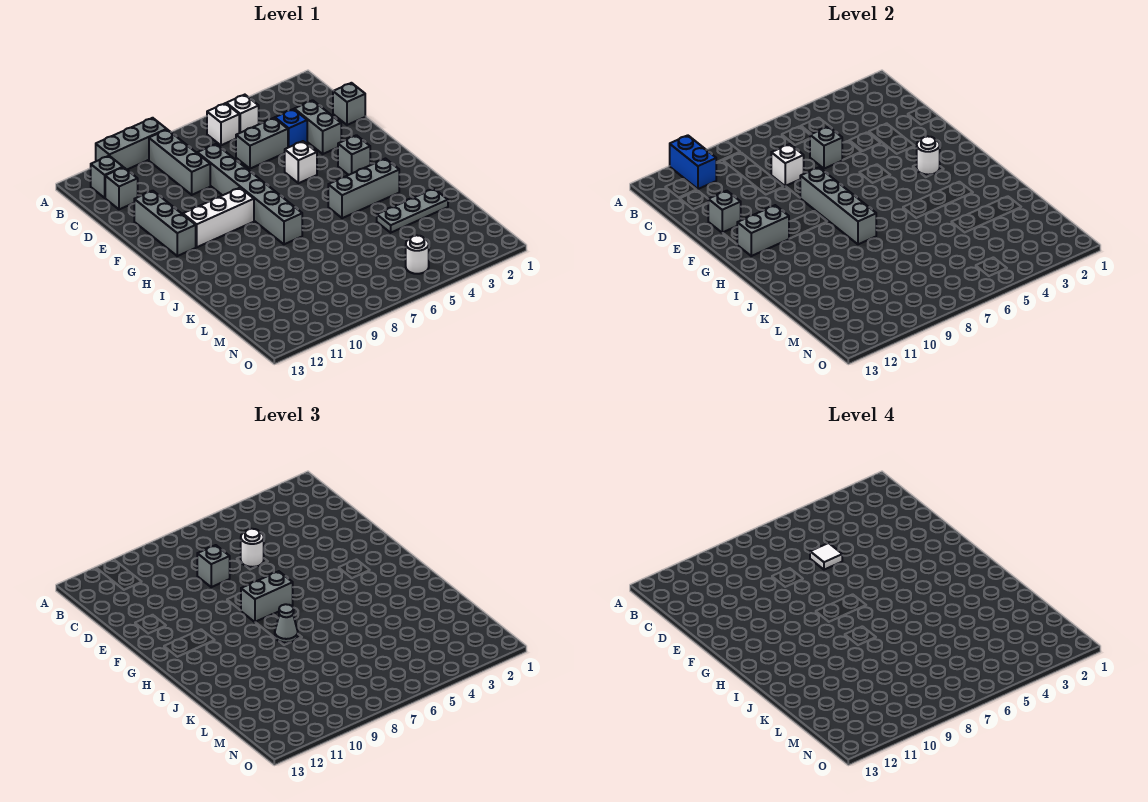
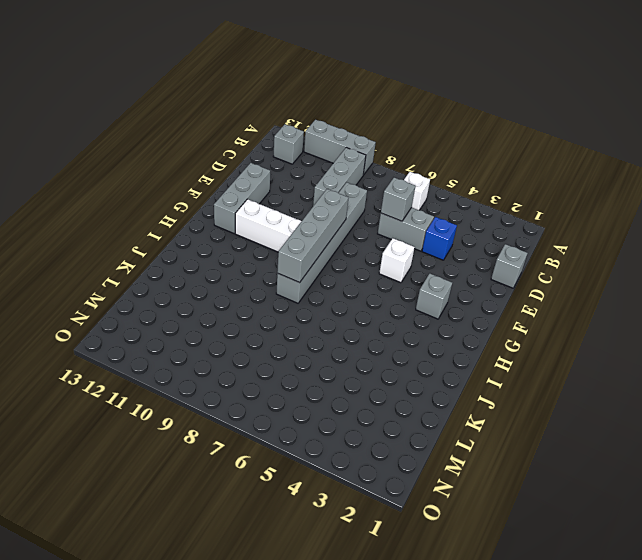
none -> white 1x1 brick [226,95,259,133]
none -> grey 1x1 brick [105,167,138,209]
none -> grey 1x2 brick [294,100,341,154]
none -> grey 1x3 brick [328,159,399,218]

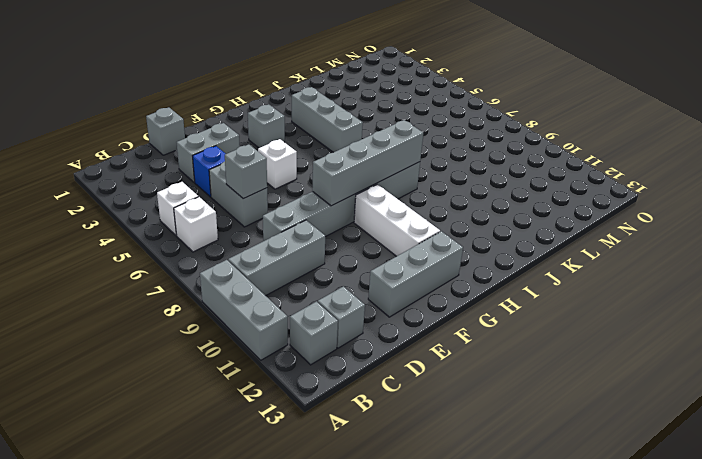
none -> grey 1x3 plate [377,189,448,233]
none -> white 1x1 round brick [406,235,429,274]
none -> blue 1x2 brick [670,135,716,189]
none -> white 1x1 brick [771,144,804,186]

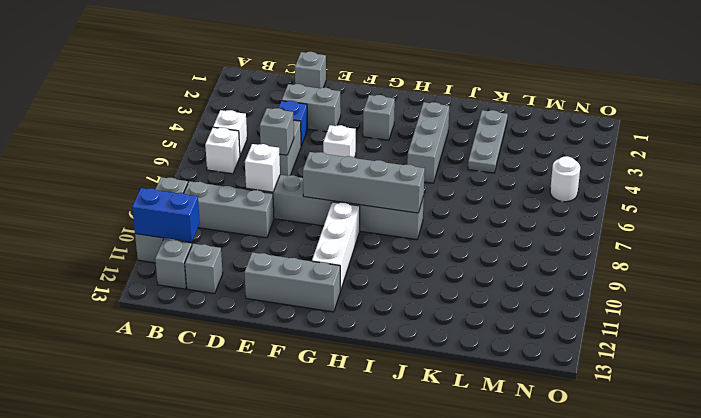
none -> grey 1x1 brick [708,191,741,233]
none -> white 1x1 round brick [917,136,940,175]
none -> grey 1x2 brick [737,205,789,256]
none -> white 1x1 round brick [241,529,264,567]

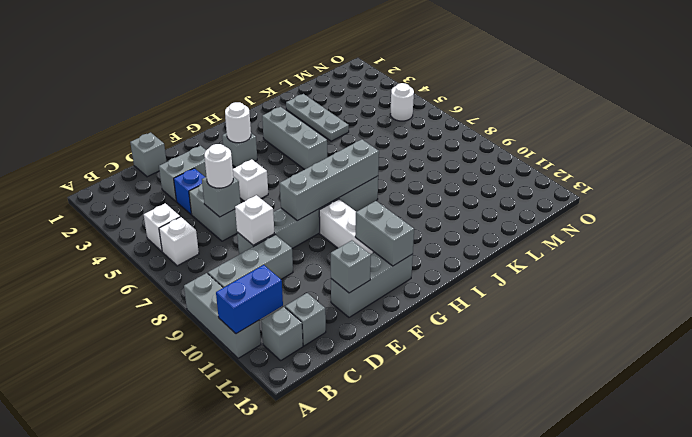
none -> grey 1x1 brick [197,545,230,587]
none -> grey 1x2 brick [241,571,293,622]
none -> grey 1x1 cone [275,604,298,643]
none -> white 1x1 tile [810,543,842,570]

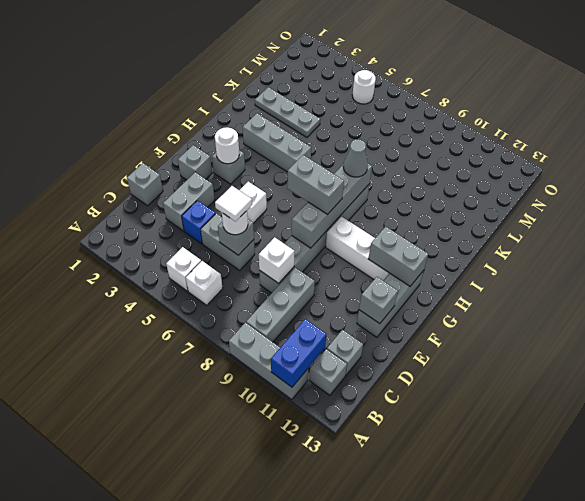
grey 1x1 brick [178,145,212,180] -> grey 1x1 brick moved to [197,545,230,587]

